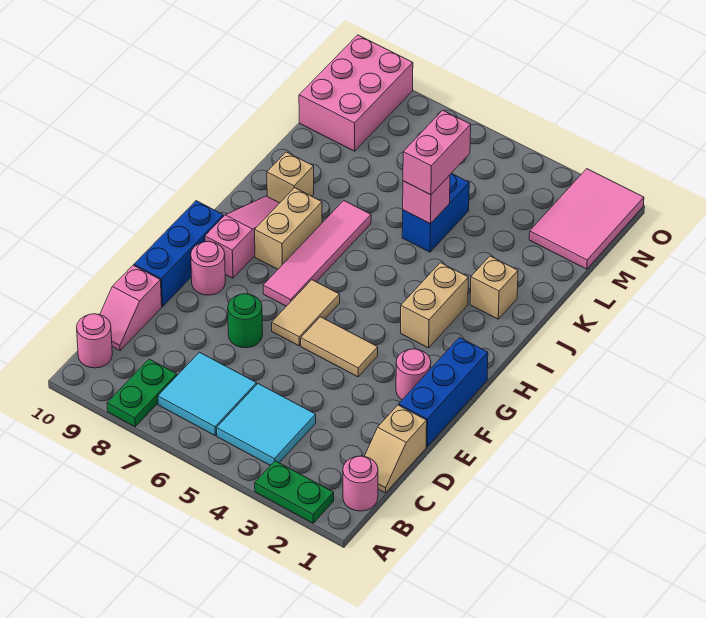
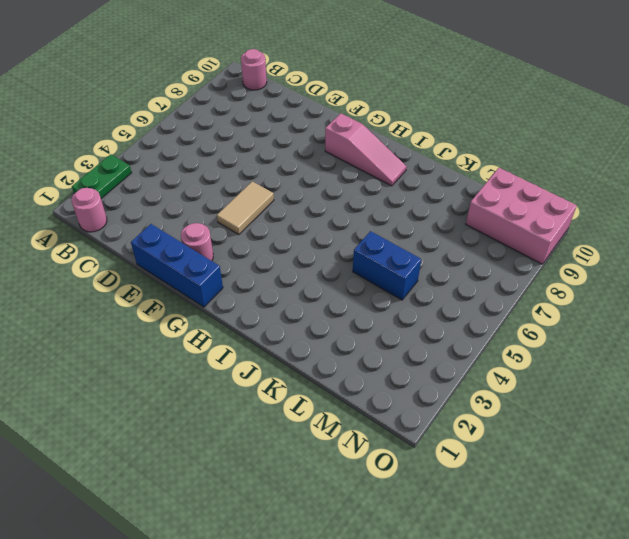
none -> green 1x2 plate [107,359,177,427]
none -> cyan 2x2 tile [217,384,316,465]
none -> cyan 2x2 tile [158,352,257,436]

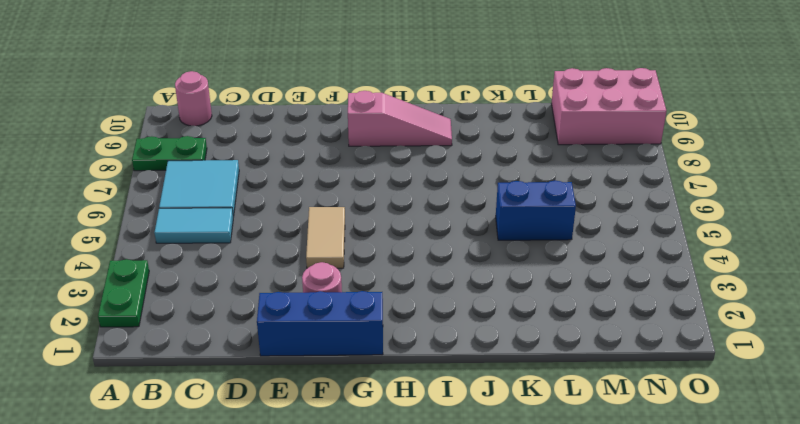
cyan 1x2 tile [154,208,233,243] -> cyan 2x2 tile [217,384,316,465]
none -> pink 1x1 round brick [343,456,378,511]
none -> tan 1x2 slope [364,405,427,493]
none -> pink 1x2 slope [100,265,162,350]

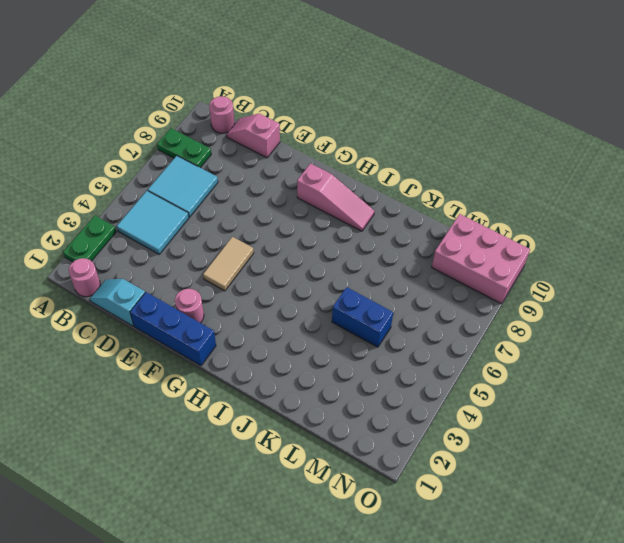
cyan 1x2 slope [90,279,145,326] -> tan 1x2 slope [364,405,427,493]
none -> green 1x1 round brick [228,294,263,348]
none -> blue 1x3 brick [134,201,223,307]
none -> tan 1x2 tile [272,280,340,346]

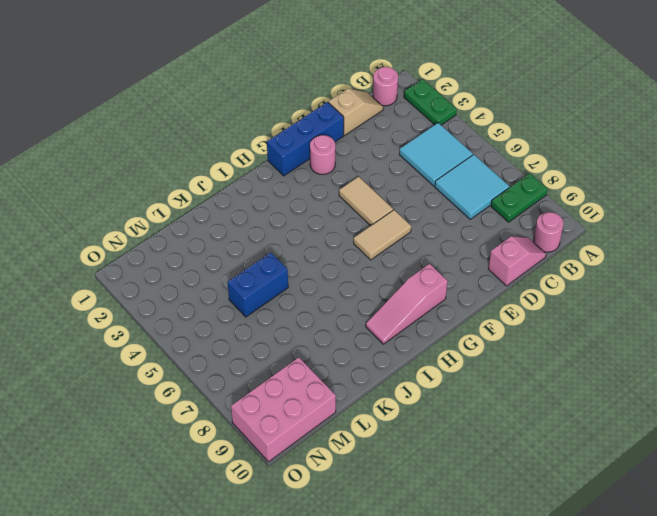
none -> green 1x1 round brick [228,294,263,348]
none -> blue 1x3 brick [134,201,223,307]
none -> pink 1x1 round brick [191,241,225,295]

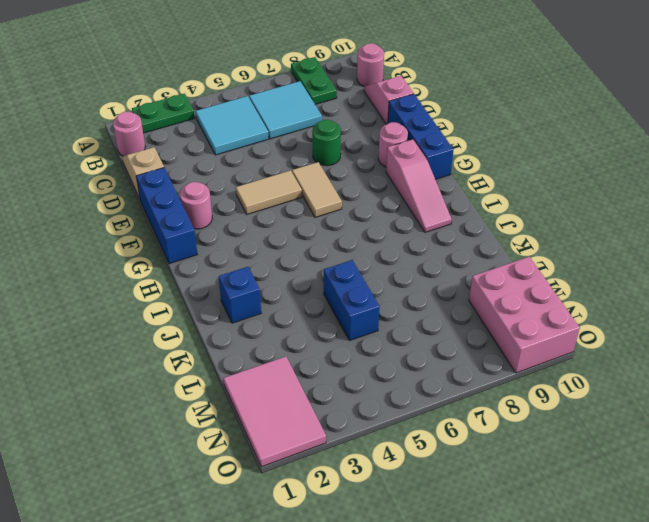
blue 1x1 brick [219,267,261,323] -> tan 1x1 brick [470,256,518,319]
none -> pink 1x4 tile [263,201,371,306]
none -> tan 1x2 brick [401,263,468,348]
none -> tan 1x2 brick [255,188,322,269]

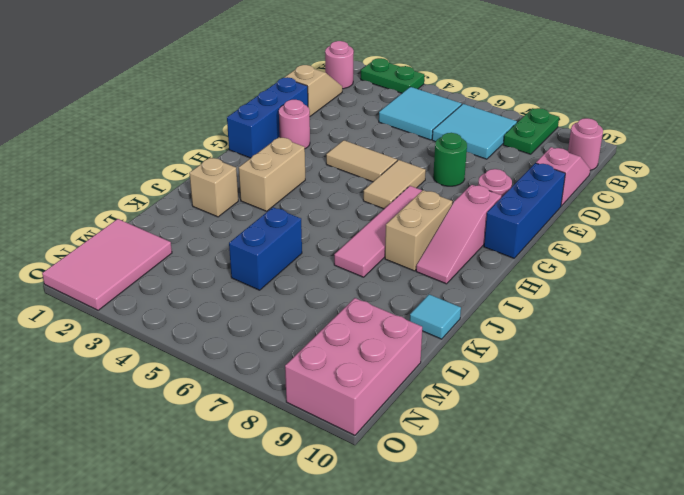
cyan 1x1 tile [410,294,461,339] -> none
none -> tan 1x1 brick [267,152,314,203]
none -> pink 1x1 brick [403,175,450,224]
none -> pink 1x2 brick [403,110,471,195]

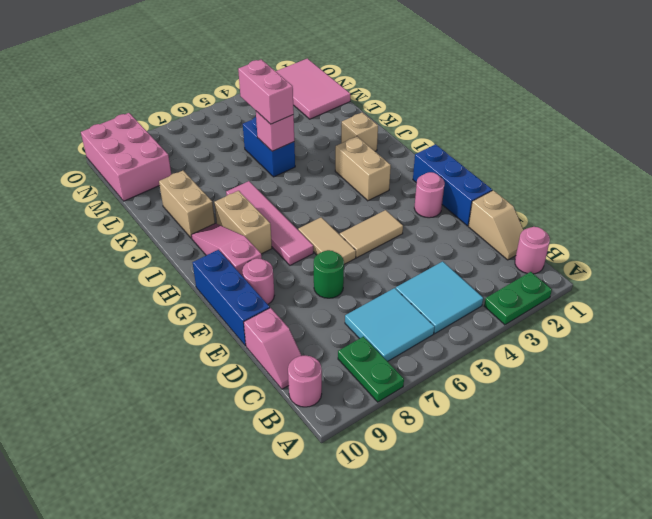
tan 1x2 brick [159,171,215,238] -> tan 1x1 brick [267,152,314,203]

